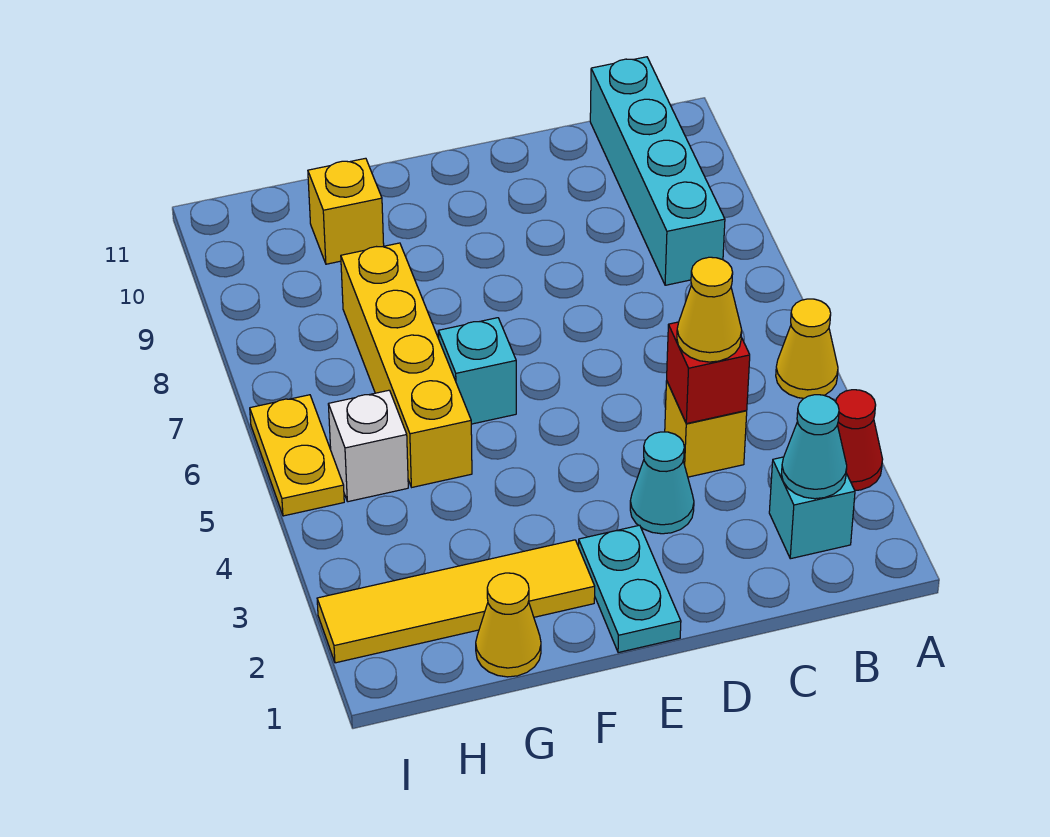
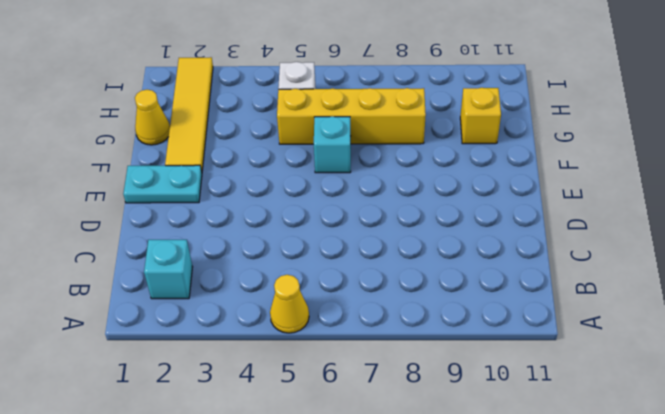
none -> red 1x1 cone [836,390,883,491]
none -> cyan 1x4 brick [590,57,725,285]
none -> yellow 1x1 brick [665,381,747,477]

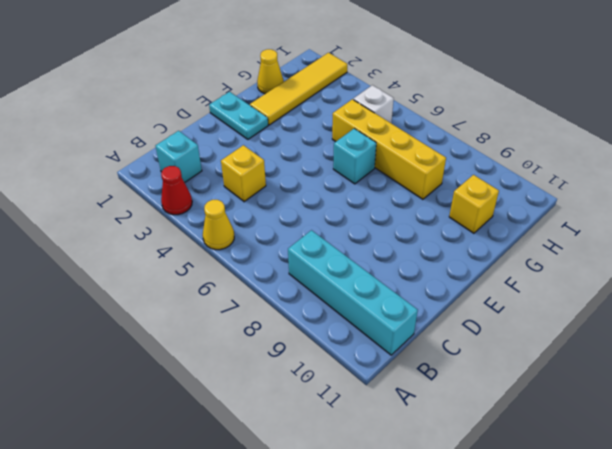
none -> cyan 1x1 cone [630,432,694,534]
none -> yellow 1x2 plate [250,395,344,516]
none -> cyan 1x1 cone [782,395,847,499]

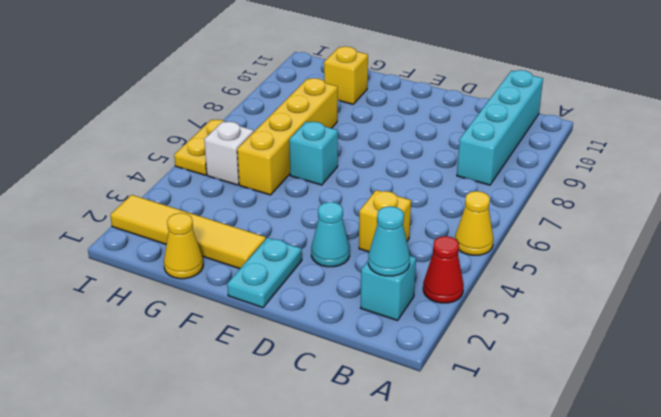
none -> red 1x1 brick [667,322,750,424]
none -> yellow 1x1 cone [677,257,742,362]

